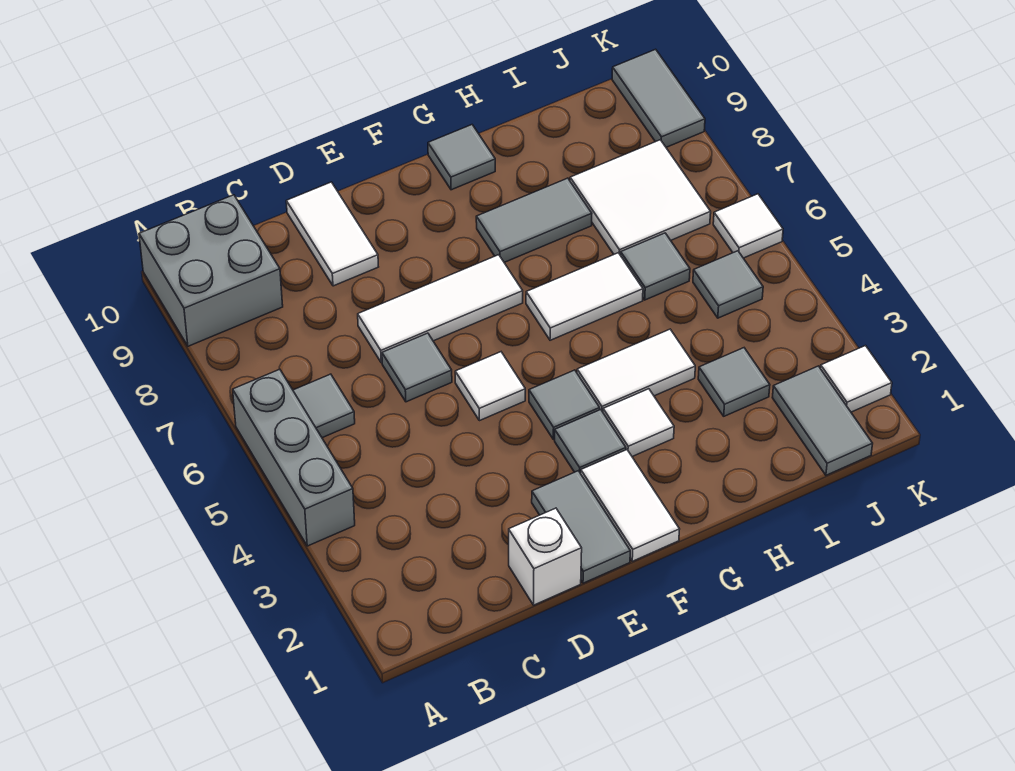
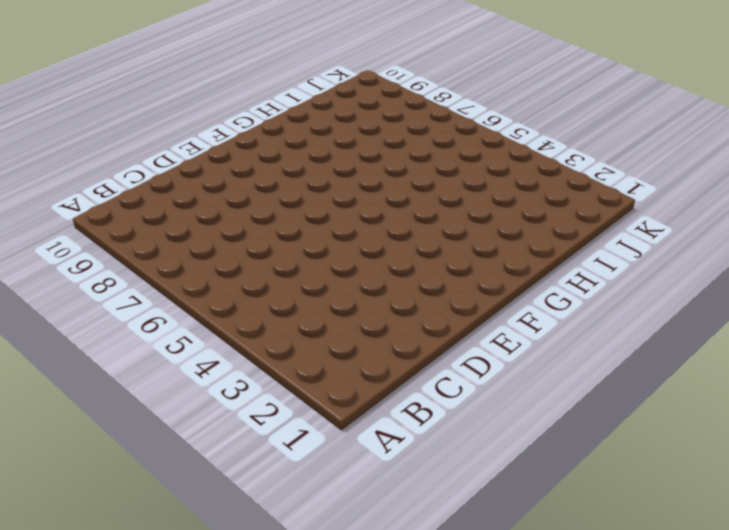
none -> grey 1x3 brick [233,369,355,546]
none -> grey 2x2 brick [139,195,283,346]
none -> grey 1x1 tile [293,374,355,438]

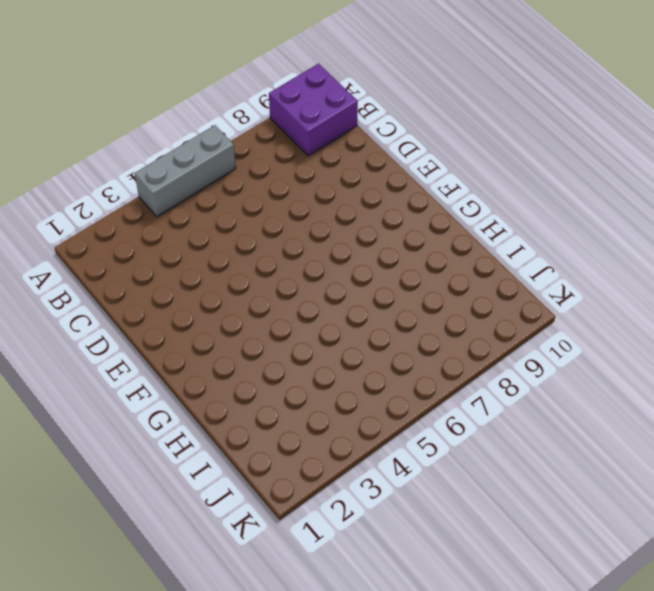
purple 2x2 brick [269,64,358,156] -> grey 2x2 brick [139,195,283,346]
none -> grey 1x1 tile [293,374,355,438]
none -> white 1x1 brick [509,508,582,605]
none -> grey 1x1 tile [382,333,452,402]

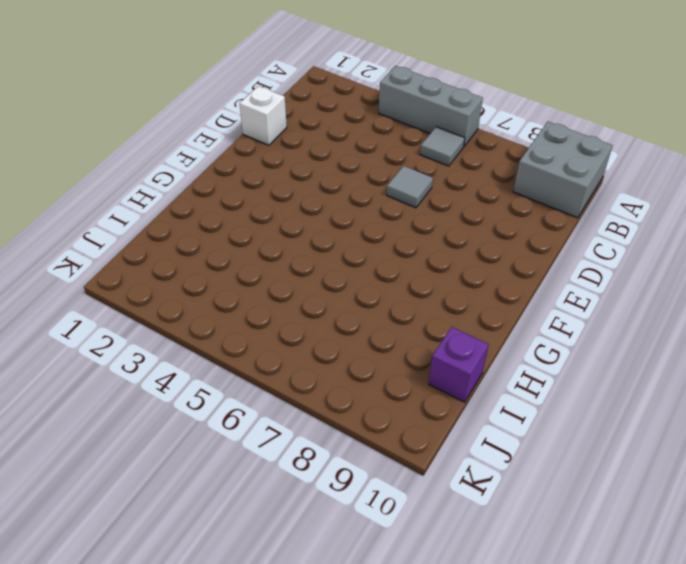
purple 1x1 brick [429,327,489,402] -> none
none -> white 1x3 tile [358,255,523,363]
none -> white 1x2 tile [286,182,378,286]
none -> grey 1x2 tile [532,471,630,583]

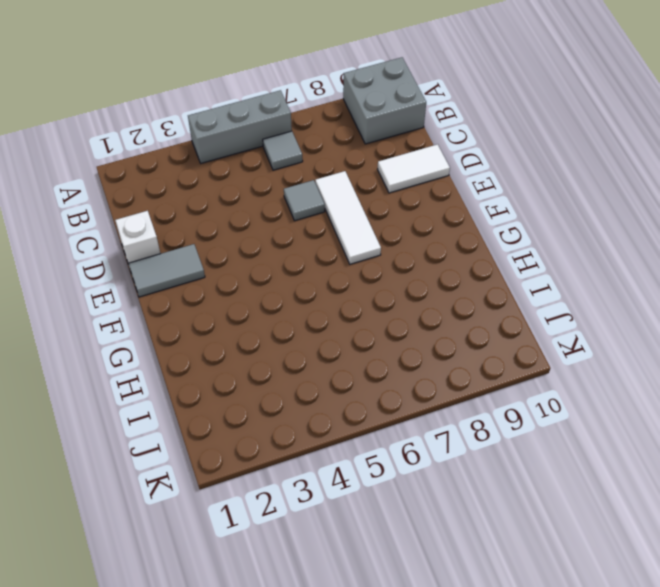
none -> white 1x1 tile [455,352,525,421]
none -> white 1x2 tile [581,450,680,561]
none -> grey 1x1 tile [555,410,626,473]

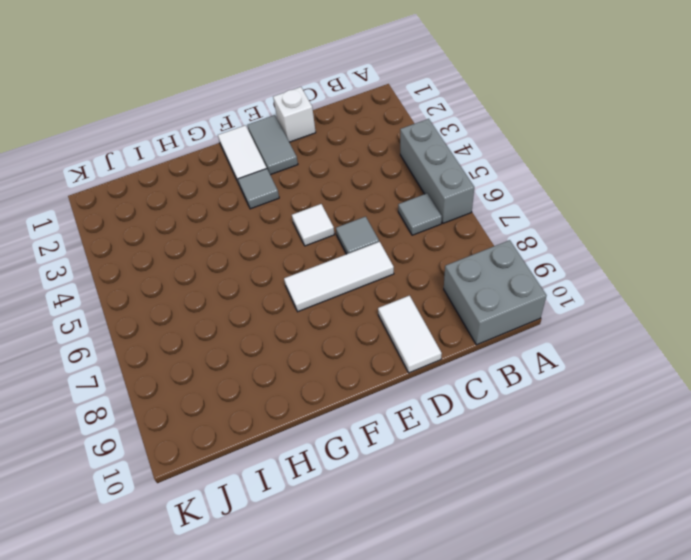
none -> grey 1x1 tile [529,370,600,439]
none -> white 1x1 tile [603,389,674,457]
none -> white 1x2 tile [577,329,695,412]

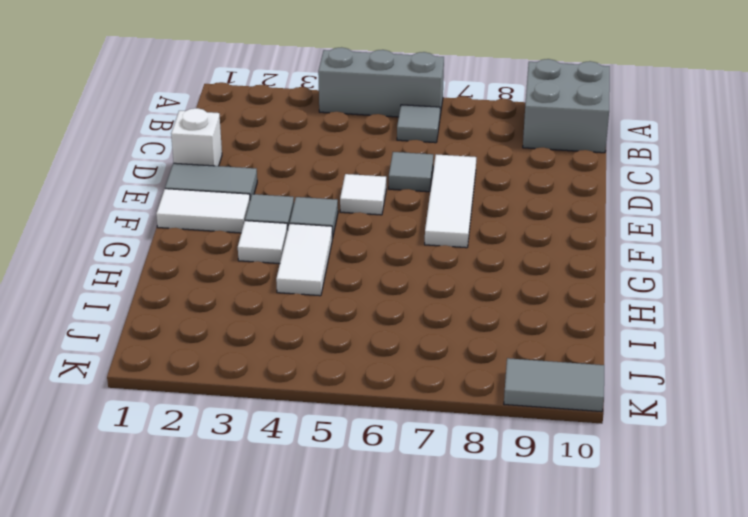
none -> white 1x2 tile [286,182,378,286]
none -> white 1x2 tile [526,253,643,340]
none -> grey 1x2 tile [476,178,592,262]

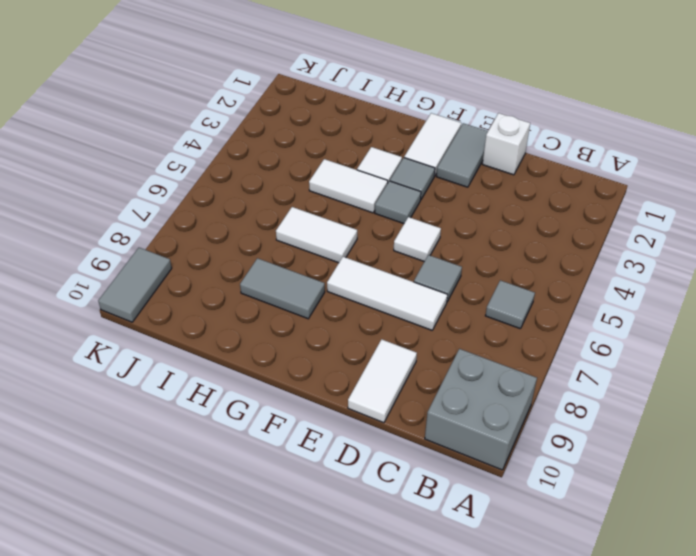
none -> grey 1x3 brick [233,369,355,546]
none -> grey 1x1 tile [428,125,495,190]
none -> grey 1x1 tile [698,348,770,416]

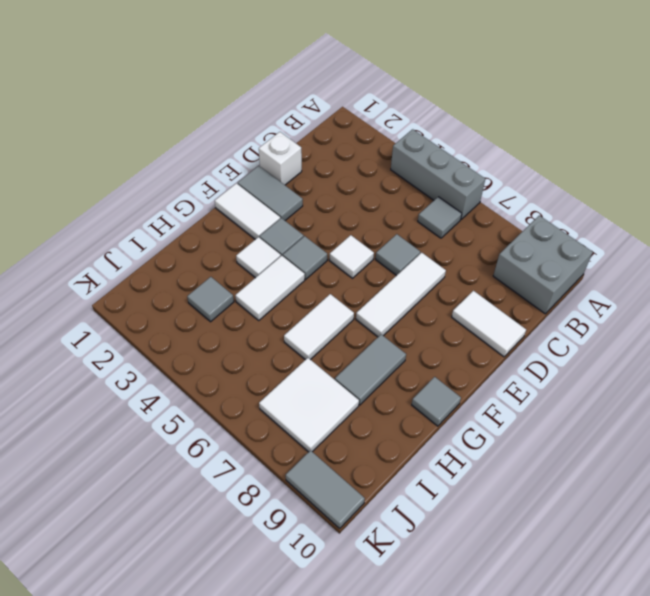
none -> grey 1x1 tile [621,233,690,300]
none -> grey 1x2 tile [772,366,873,475]
none -> grey 1x1 tile [693,251,763,318]

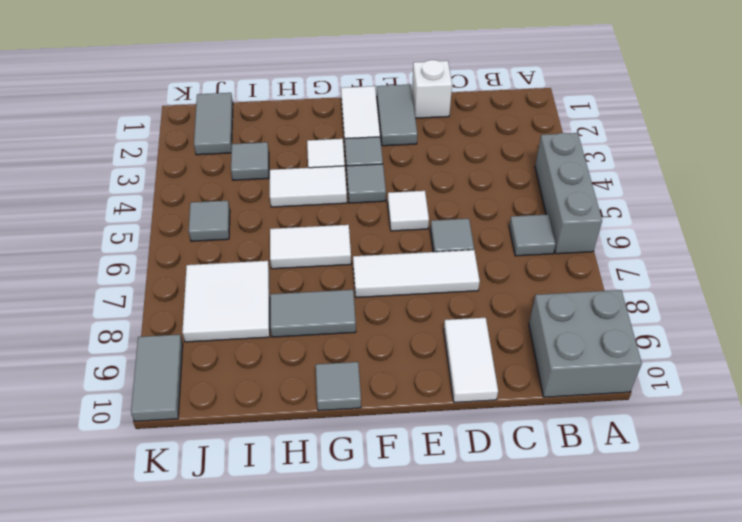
none -> grey 1x1 tile [621,233,690,300]
none -> white 1x1 tile [820,346,892,412]
none -> white 1x1 tile [713,194,783,258]

